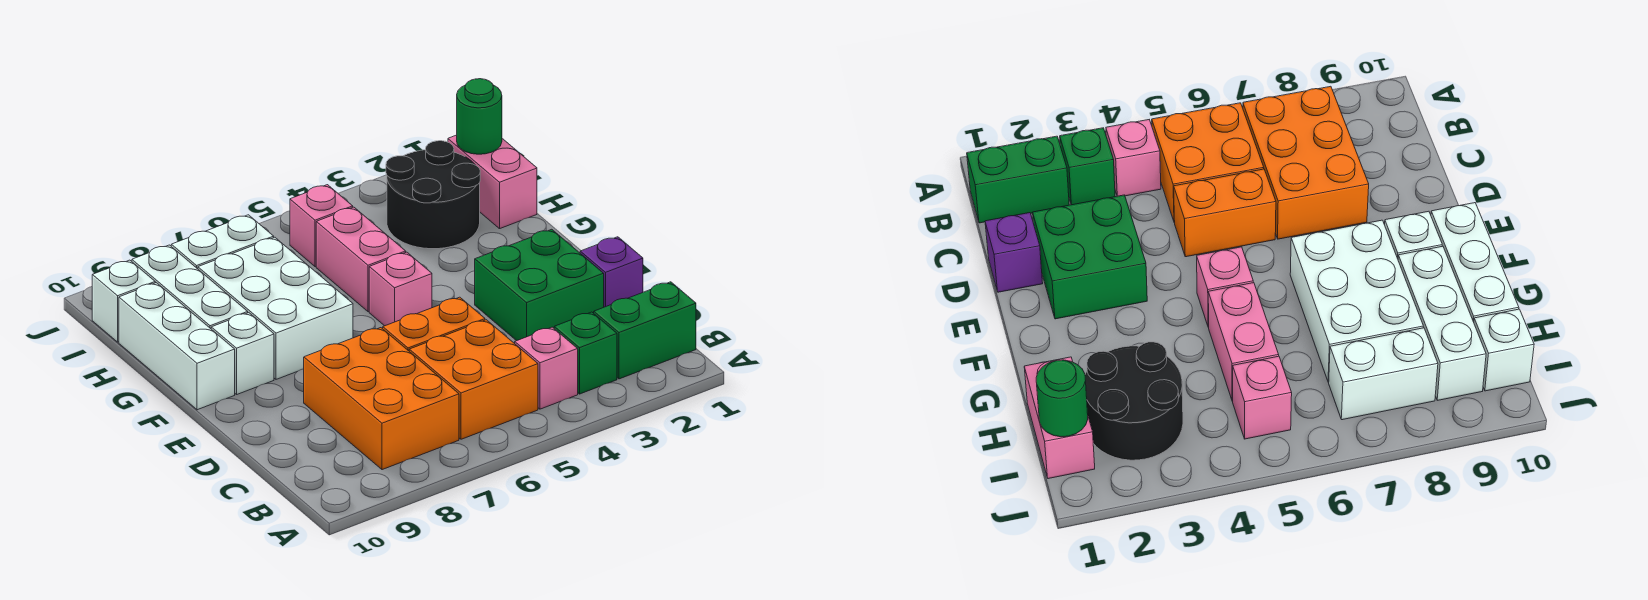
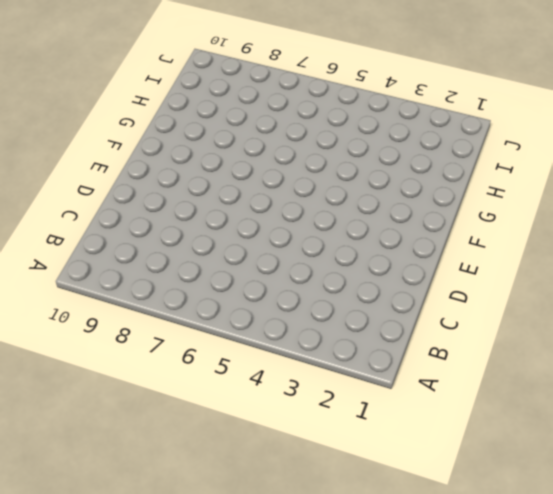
none -> green 1x2 brick [594,282,696,379]
none -> green 1x1 brick [554,312,617,394]
none -> pink 1x1 brick [515,327,578,409]

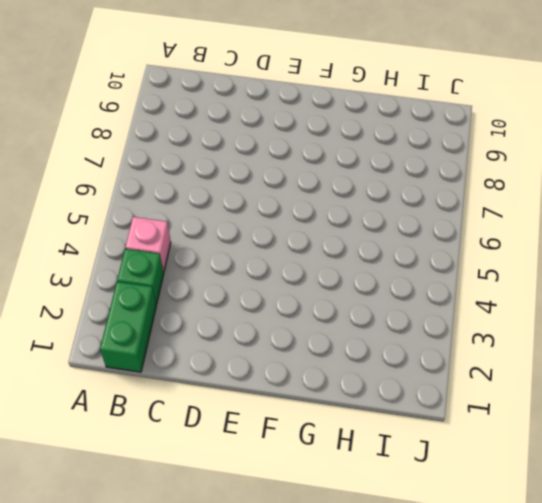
none -> orange 2x2 brick [409,320,538,439]
none -> orange 2x3 brick [304,328,459,470]
none -> purple 1x1 brick [580,237,643,307]

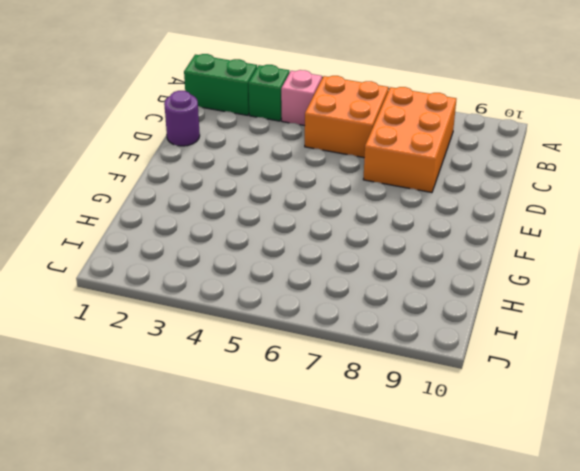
purple 1x1 round brick [164,91,200,146] -> purple 1x1 brick [580,237,643,307]
none -> green 2x2 brick [475,229,604,341]
none -> orange 1x2 brick [383,297,485,351]
none -> pink 1x1 brick [369,252,432,326]

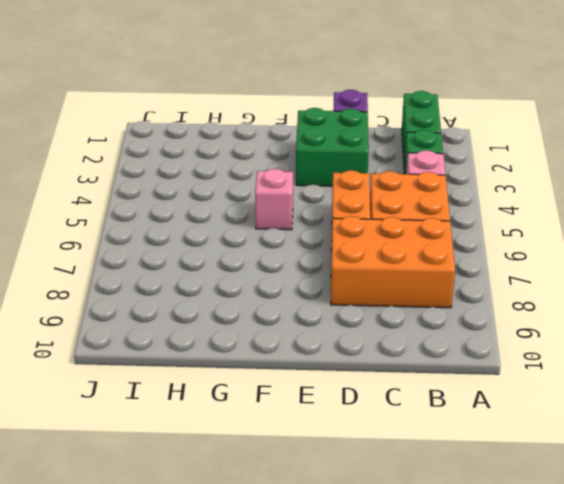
none -> white 2x3 brick [198,237,353,379]
none -> white 1x1 brick [211,313,274,394]
none -> white 1x3 brick [119,283,235,410]

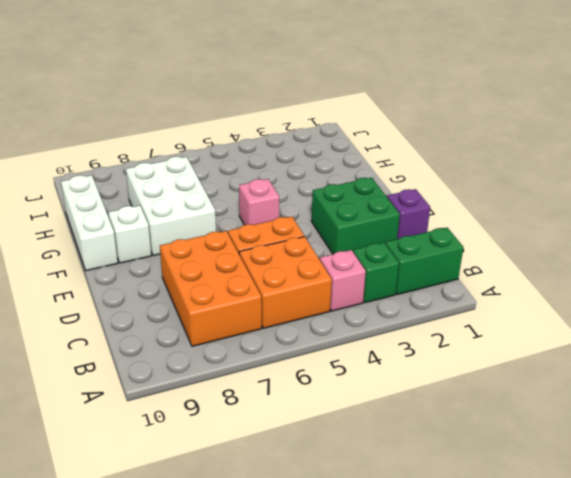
none -> pink 1x2 brick [316,207,406,312]
none -> white 1x3 brick [132,245,248,329]
none -> pink 1x2 brick [448,135,537,229]

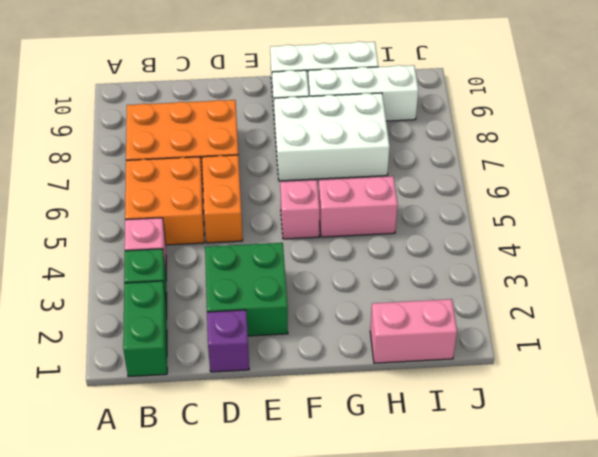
none -> black 2x2 round brick [386,141,480,249]
none -> pink 1x1 brick [290,185,353,267]
none -> white 1x2 brick [171,215,274,269]

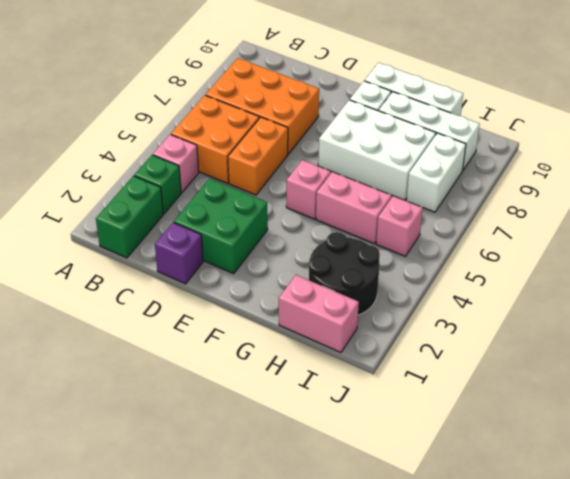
none -> white 1x1 brick [92,260,155,342]
none -> green 1x1 round brick [457,79,502,154]

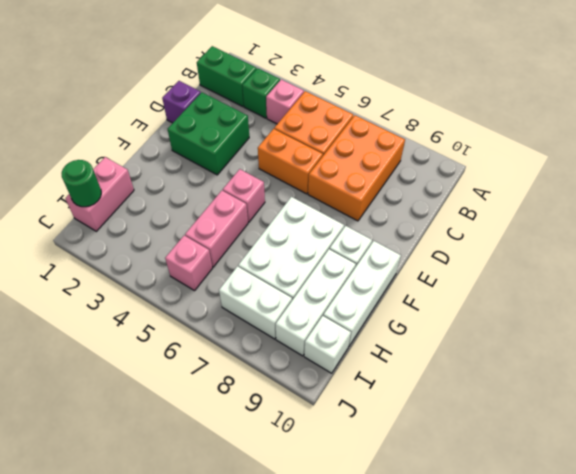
none -> black 2x2 round brick [386,141,480,249]

